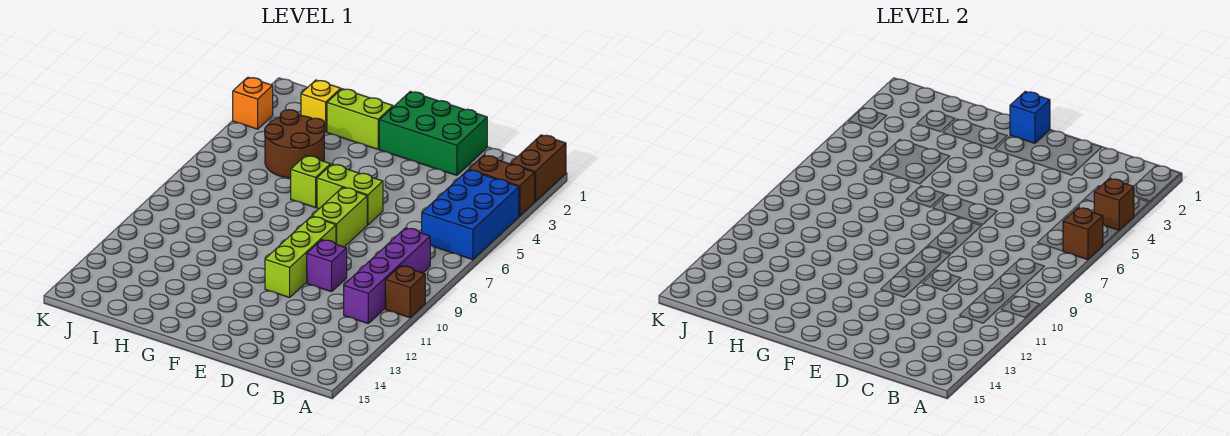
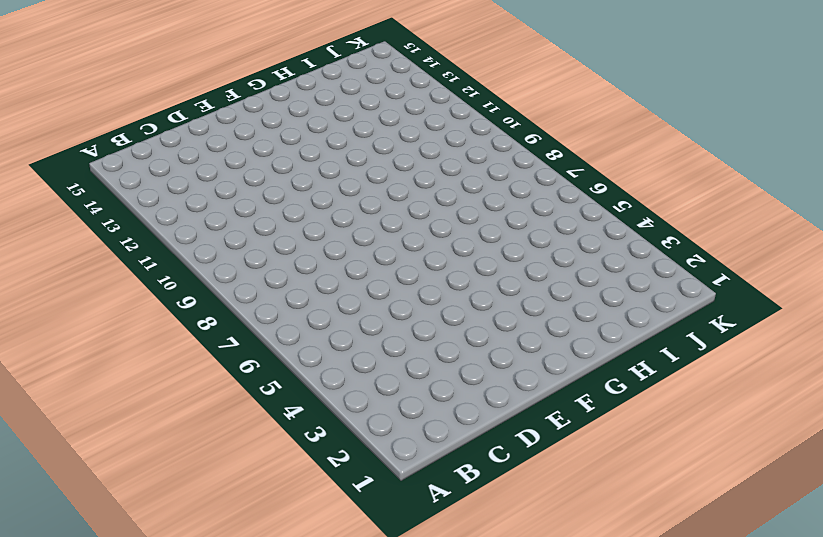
none -> brown 1x2 brick [511,135,566,202]
none -> brown 1x2 brick [469,155,535,216]
none -> blue 2x3 brick [422,170,519,260]

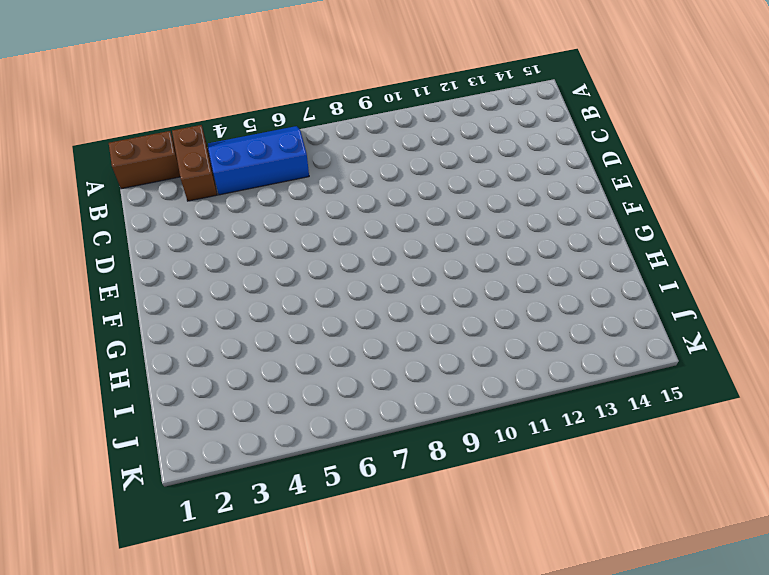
blue 2x3 slope [208,126,309,195] -> blue 2x3 brick [422,170,519,260]
none -> brown 1x1 brick [385,266,425,318]
none -> purple 1x4 brick [344,228,430,323]
none -> green 2x3 brick [379,92,487,175]

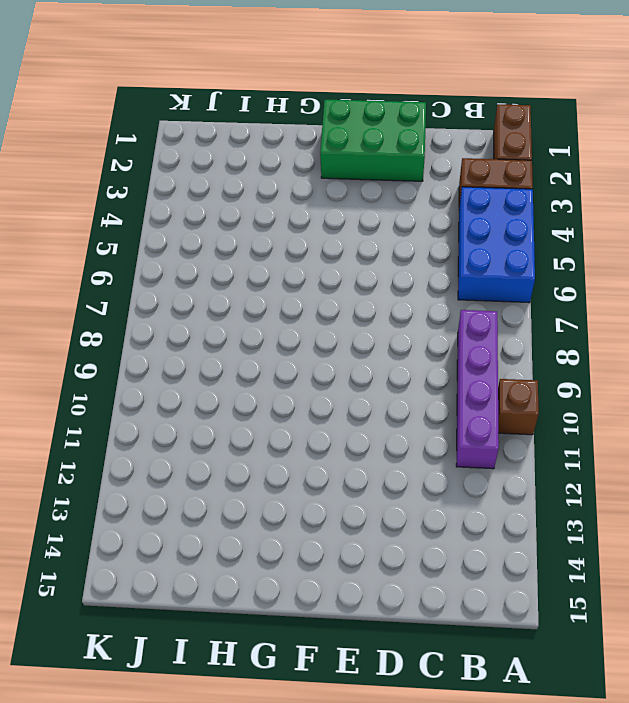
none -> purple 1x1 brick [307,240,347,292]
none -> lime 1x2 brick [317,164,383,225]
none -> lime 1x2 brick [312,187,367,247]

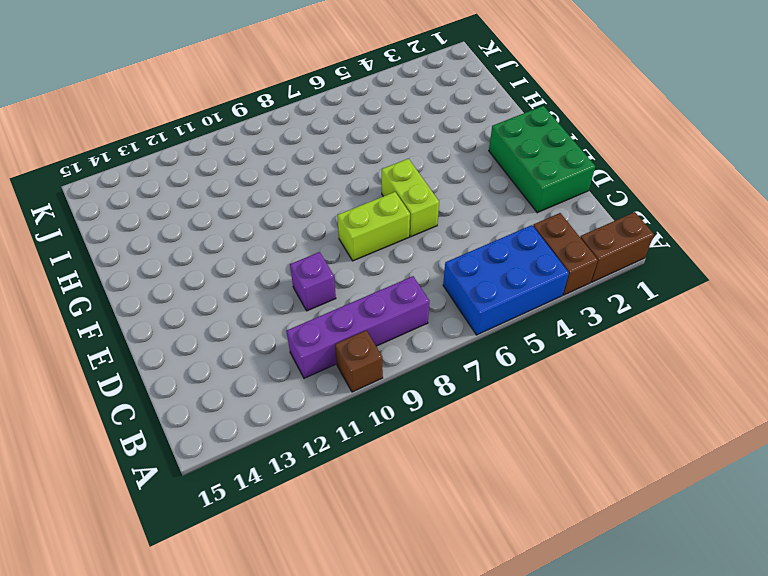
none -> lime 1x3 brick [265,216,336,298]
none -> lime 1x2 brick [327,89,393,149]
none -> lime 1x1 brick [291,156,331,208]

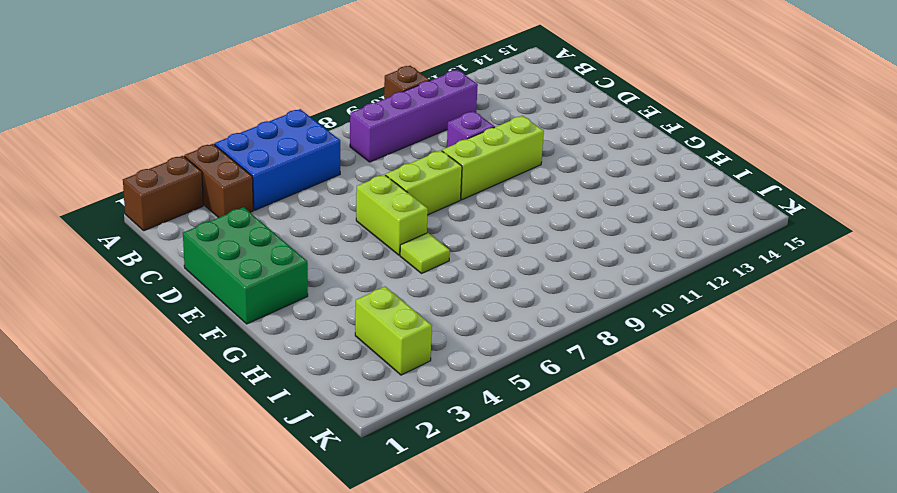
lime 1x1 tile [400,233,450,273] -> lime 1x1 brick [291,156,331,208]
lime 1x2 brick [355,287,432,375] -> lime 1x2 brick moved to [327,89,393,149]
none -> brown 2x2 round brick [265,110,325,178]
none -> yellow 1x1 brick [301,80,341,132]
none -> orange 1x1 brick [233,77,273,129]

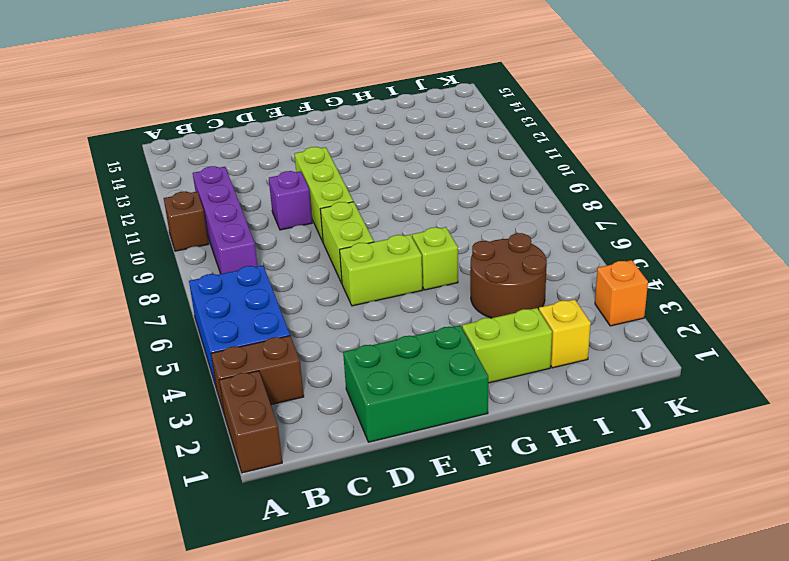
none -> brown 1x1 brick [1094,179,1134,230]
none -> brown 1x1 brick [1063,208,1103,260]
none -> blue 1x1 brick [1010,92,1050,143]

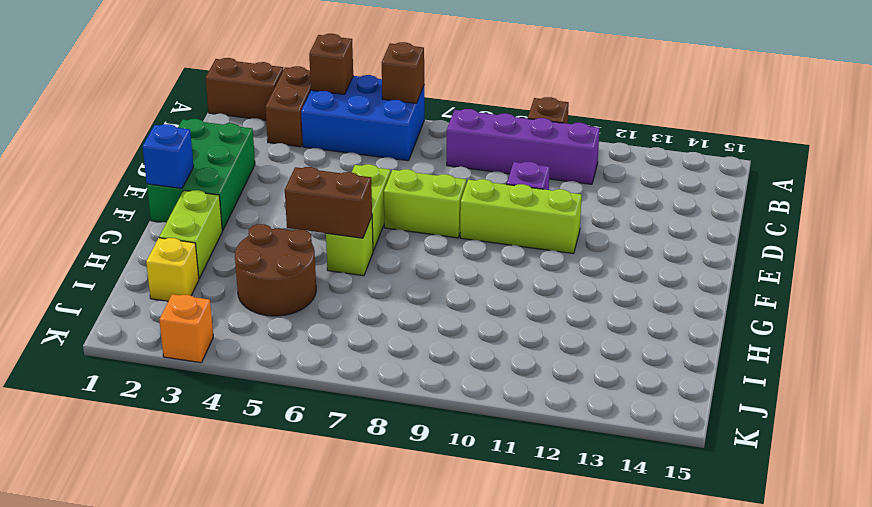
brown 1x2 brick [285,167,372,238] -> none

